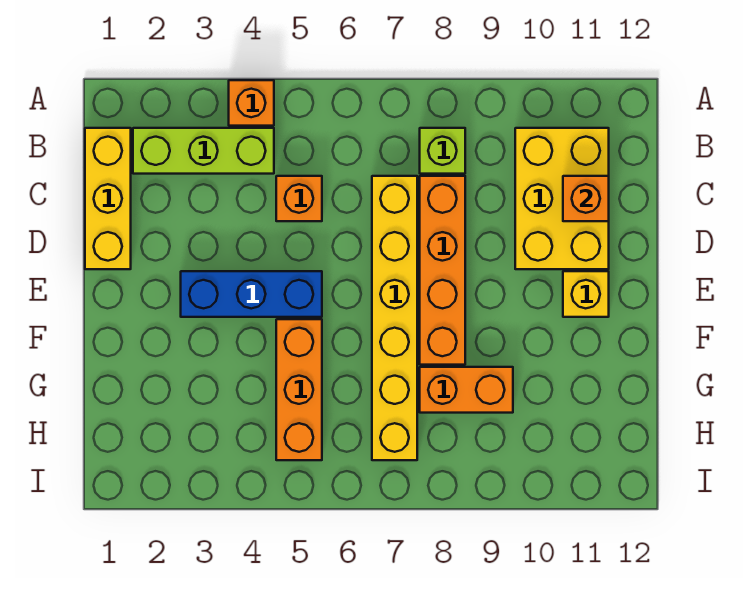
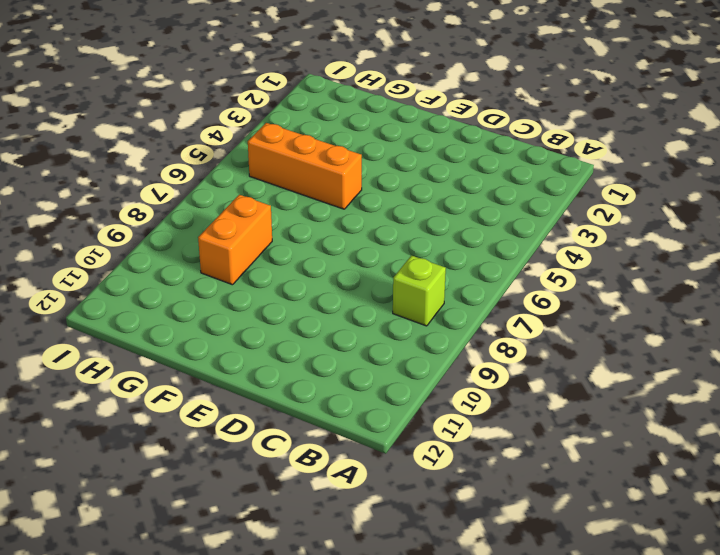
none -> orange 1x1 brick [229,80,274,126]
none -> yellow 1x3 brick [85,128,131,269]
none -> lime 1x3 brick [133,128,274,174]

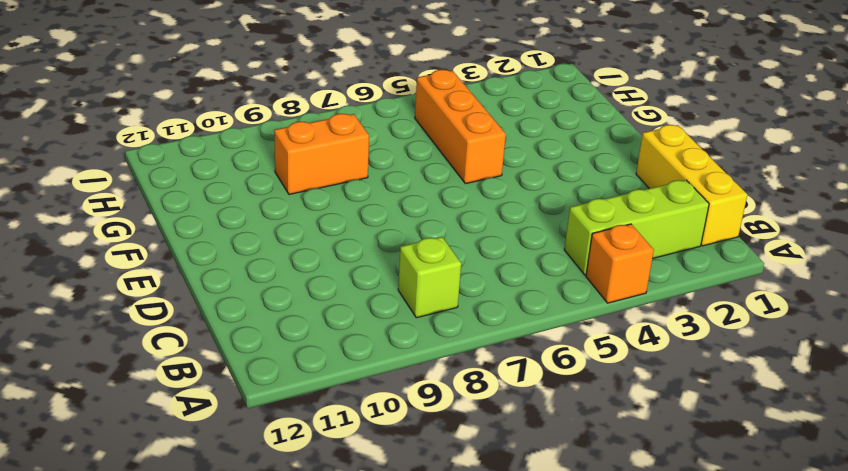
none -> yellow 2x3 brick [515,128,609,269]
none -> orange 1x1 brick [276,176,322,221]
none -> yellow 1x6 brick [372,176,417,460]

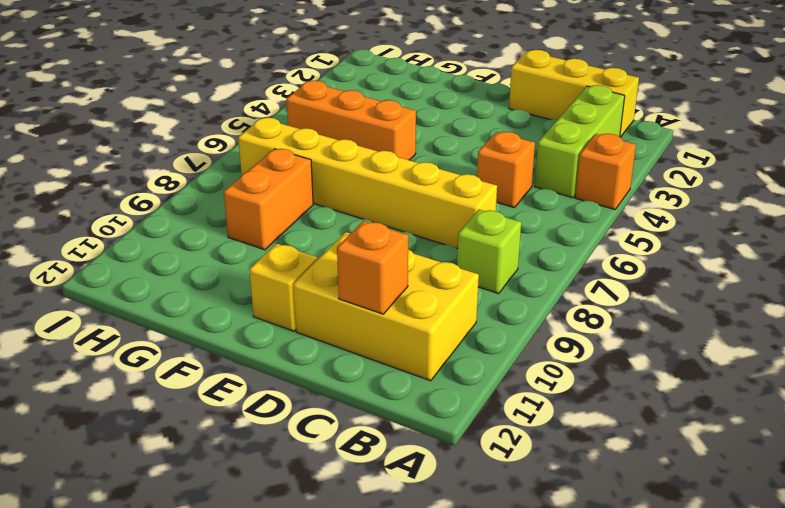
none -> orange 1x4 brick [420,176,465,365]
none -> blue 1x3 brick [181,271,322,317]

